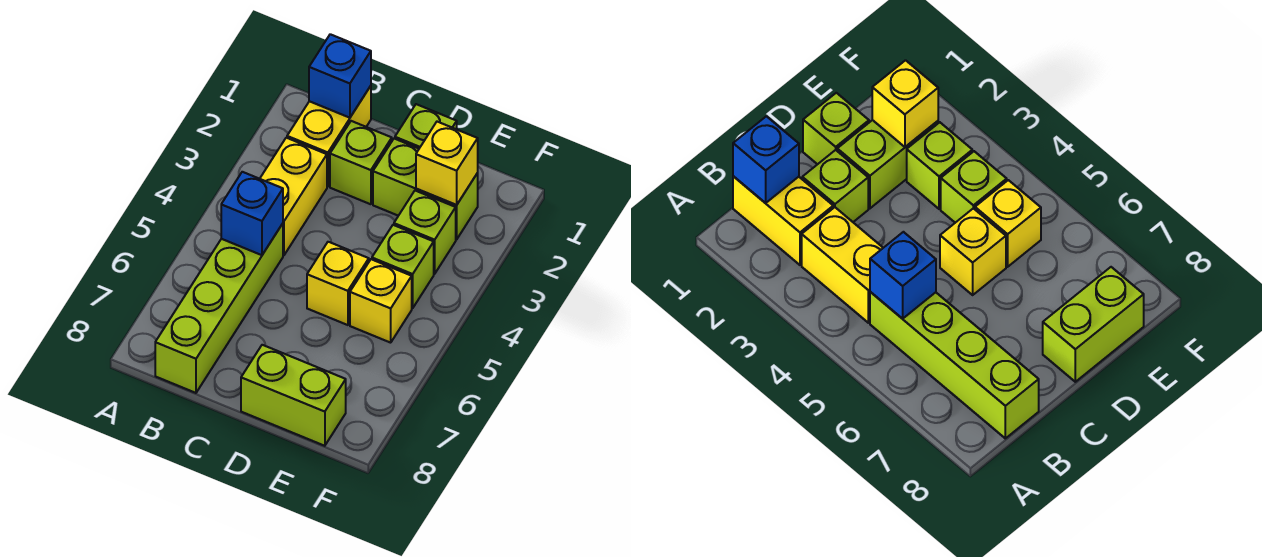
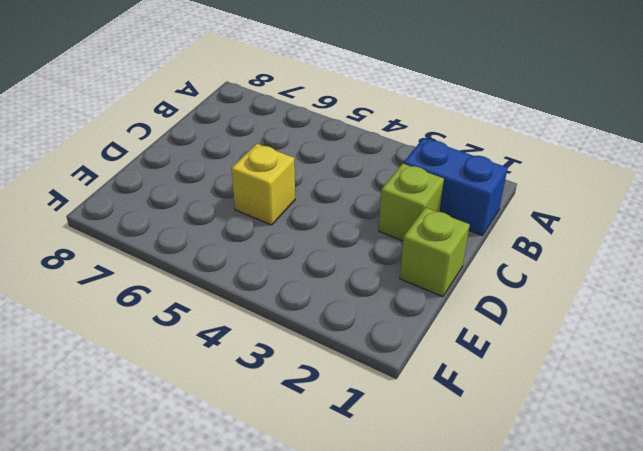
blue 1x2 brick [403,138,508,235] -> yellow 1x2 brick [287,86,371,187]
none -> yellow 1x2 brick [260,138,327,255]
none -> lime 1x4 brick [155,224,283,393]
none -> lime 1x2 brick [373,139,478,239]

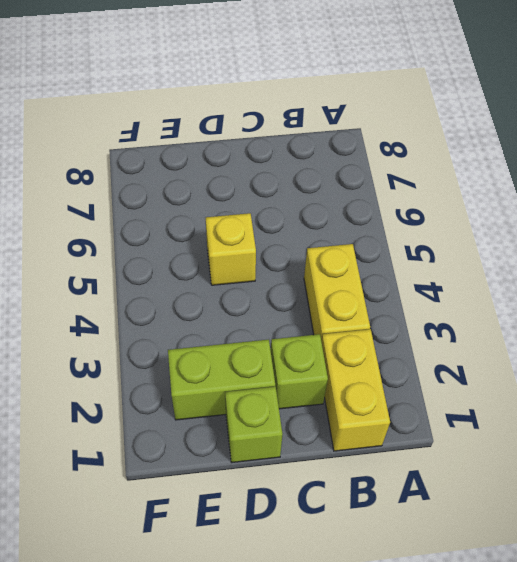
none -> lime 1x4 brick [155,224,283,393]
none -> lime 1x2 brick [241,345,346,446]
none -> lime 1x1 brick [394,191,456,274]

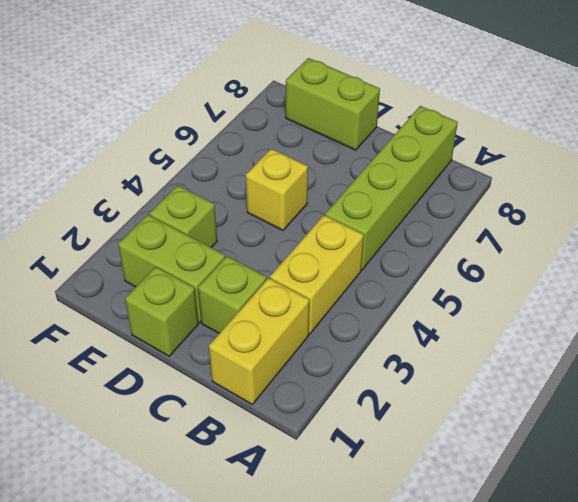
none -> lime 1x1 brick [372,225,434,308]
none -> yellow 1x1 brick [350,259,412,343]
none -> blue 1x1 brick [309,34,371,118]

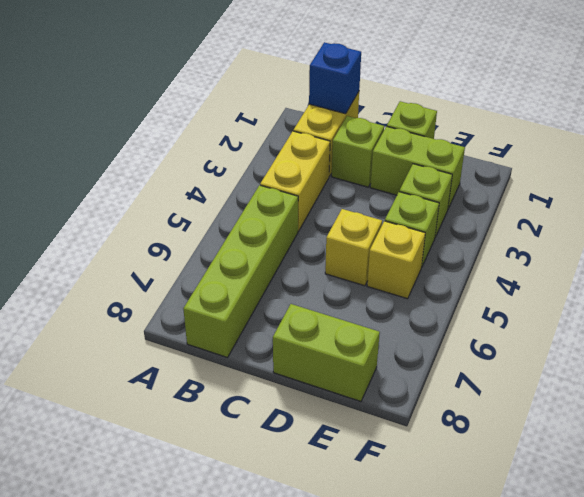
none -> blue 1x1 brick [221,172,283,255]
none -> yellow 1x1 brick [416,122,478,205]

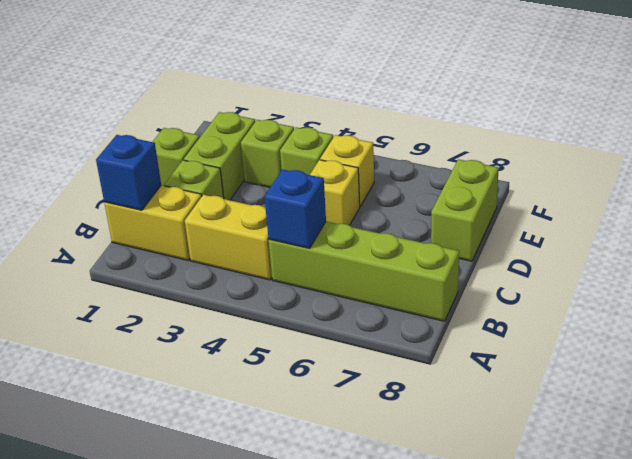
none -> yellow 1x1 brick [416,122,478,205]

